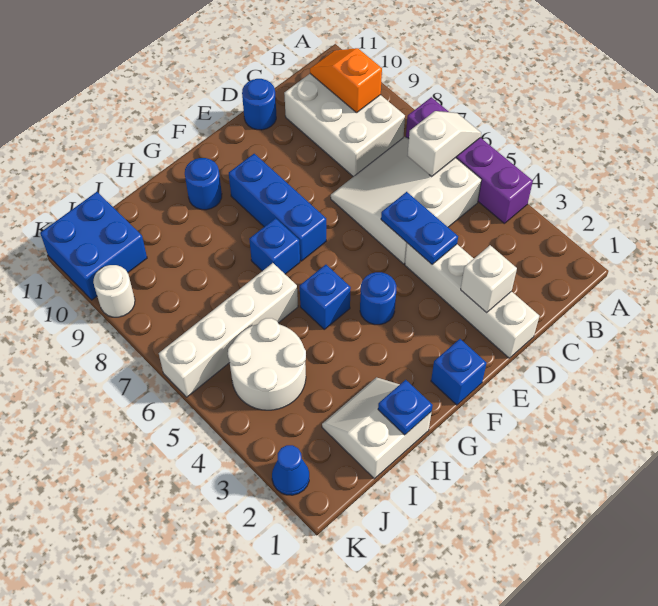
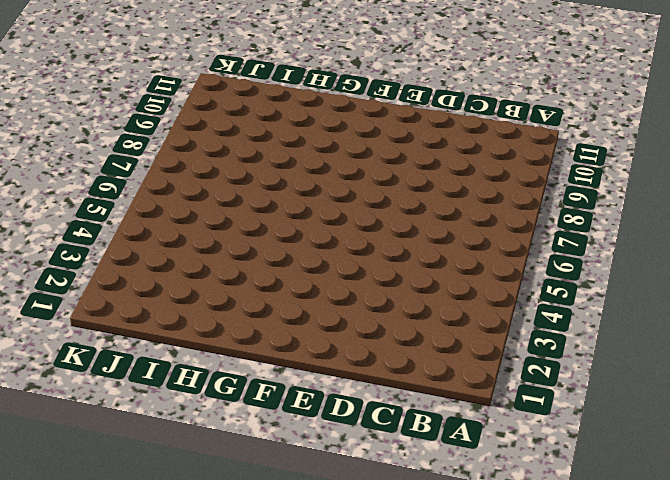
none -> purple 1x4 brick [406,97,533,224]
none -> white 3x3 slope [331,137,481,264]
none -> white 2x3 brick [284,74,405,177]

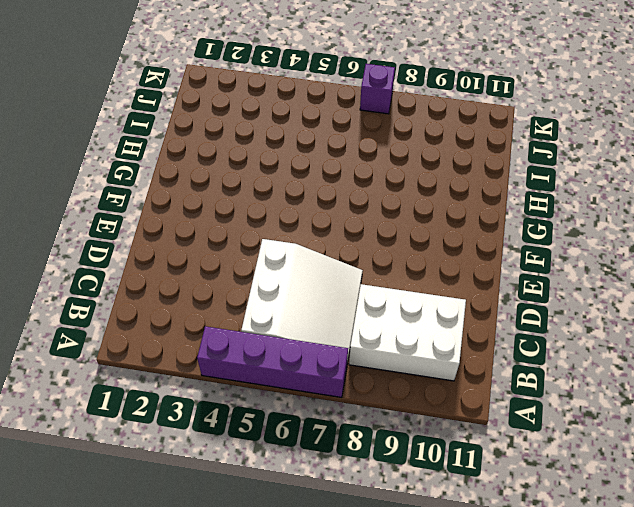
purple 1x1 brick [360,64,395,114] -> none
none -> white 1x4 brick [405,243,539,358]
none -> blue 1x1 round brick [242,79,276,130]
none -> blue 1x1 brick [431,339,486,405]

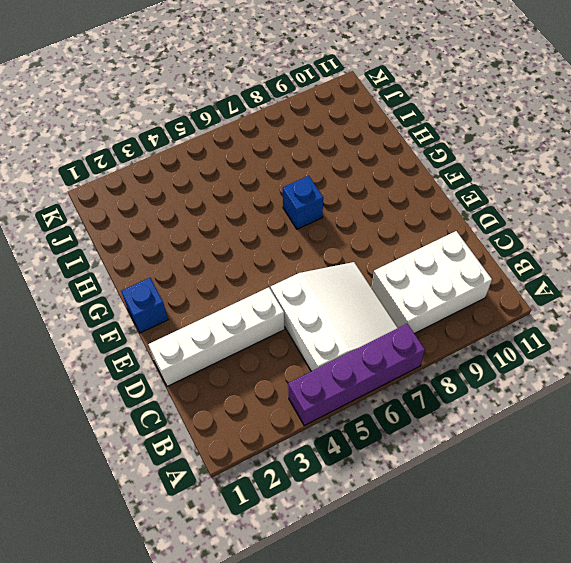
none -> blue 1x1 round brick [242,79,276,130]
none -> blue 1x1 round brick [360,272,396,325]
none -> blue 1x3 brick [229,154,326,261]

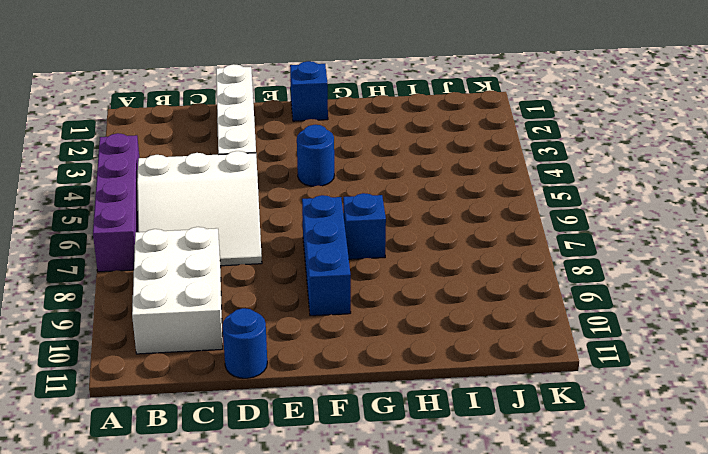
none -> blue 1x1 brick [300,265,351,329]
none -> blue 1x1 round brick [185,158,222,210]
none -> white 2x2 slope [322,377,432,479]

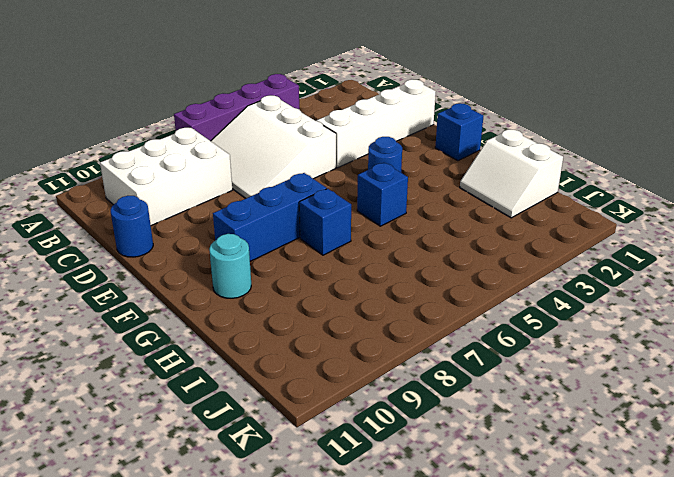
cyan 1x1 round brick [209,234,251,298] -> blue 1x1 round brick [185,158,222,210]
none -> white 1x4 brick [159,263,298,397]
none -> white 2x2 round brick [228,318,306,410]
none -> blue 2x2 brick [40,192,147,300]

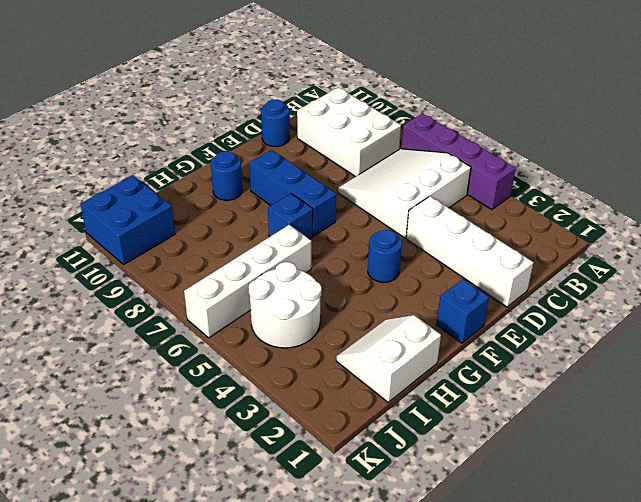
none -> blue 1x1 brick [300,265,351,329]
none -> blue 1x1 cone [272,445,309,495]
none -> white 1x1 round brick [93,265,135,317]

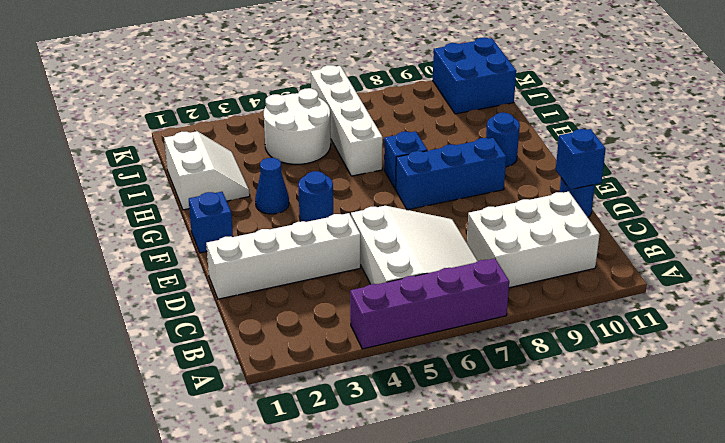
blue 1x1 brick [556,129,606,190] -> blue 1x1 brick moved to [300,265,351,329]
blue 1x1 cone [255,158,289,214] -> blue 1x1 cone moved to [272,445,309,495]
none -> white 1x1 round brick [93,265,135,317]
none -> white 1x2 slope [407,111,481,176]
none -> orange 1x2 slope [310,48,382,113]

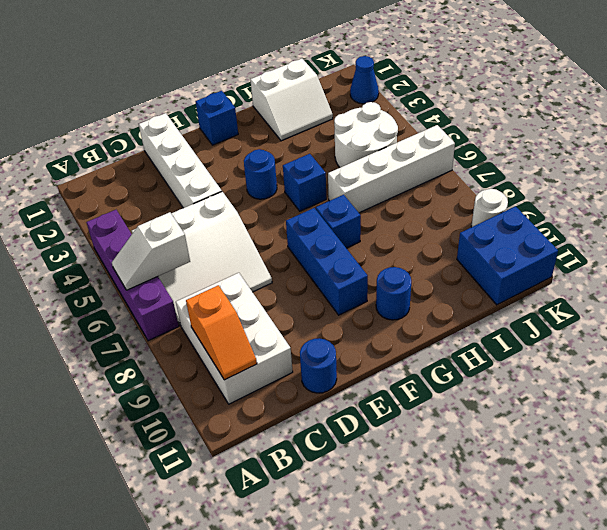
none -> white 1x1 brick [461,245,517,313]
none -> blue 1x2 plate [381,192,458,264]
none -> blue 1x1 plate [378,380,433,435]

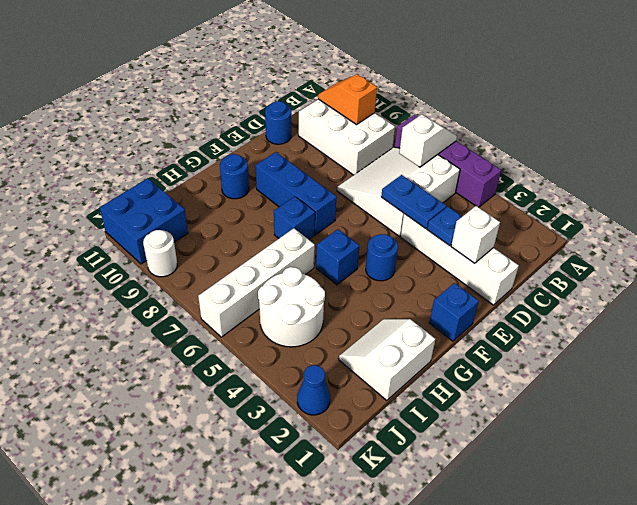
blue 1x1 plate [427,207,462,246] -> blue 1x1 plate moved to [378,380,433,435]

